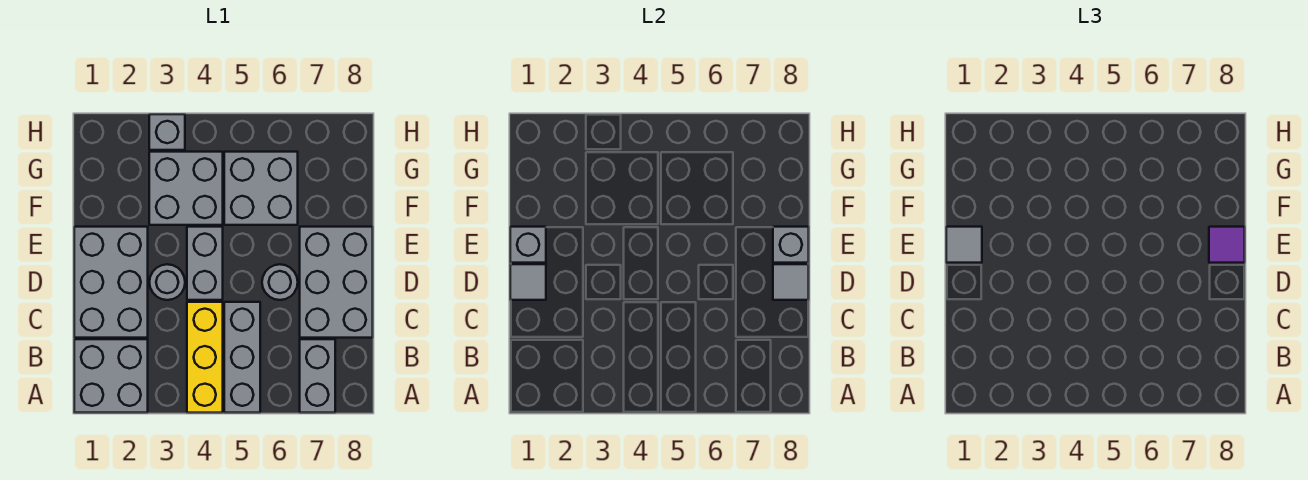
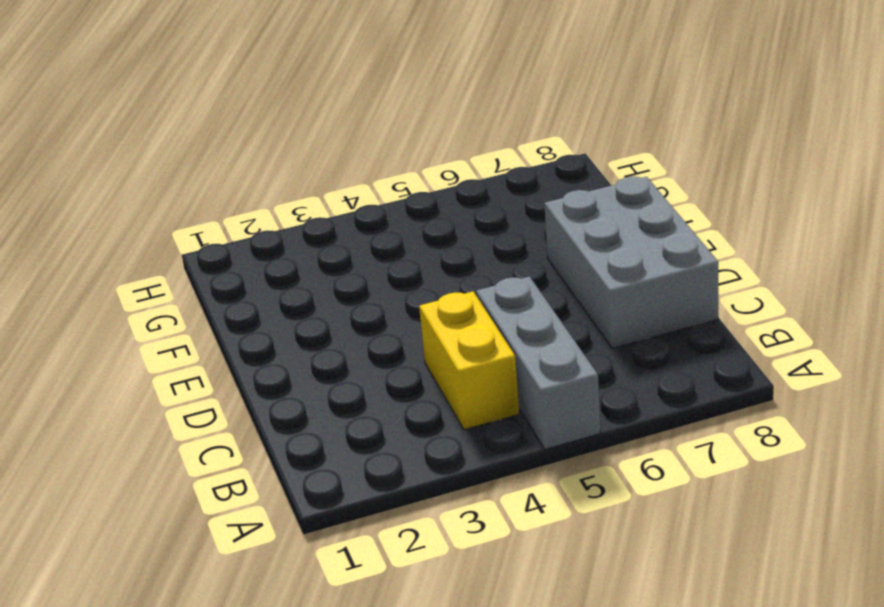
yellow 1x2 brick [419,291,519,430] -> yellow 1x3 brick [187,302,223,413]
none -> grey 2x2 brick [74,339,148,413]
none -> grey 1x2 brick [300,339,335,413]
none -> grey 2x3 brick [74,227,148,338]

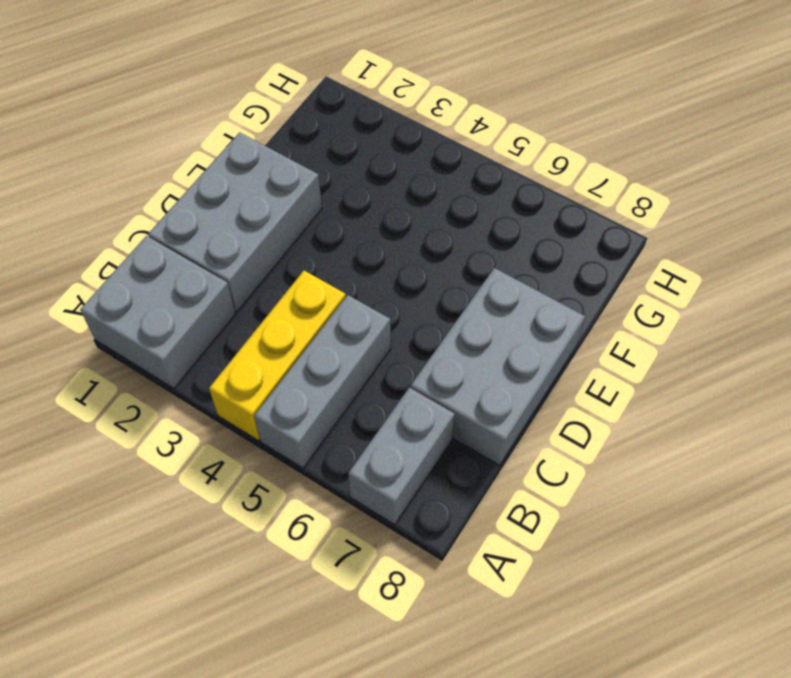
none -> grey 1x1 round brick [149,264,185,300]
none -> grey 1x2 brick [187,227,223,300]
none -> grey 1x1 round brick [262,264,298,300]

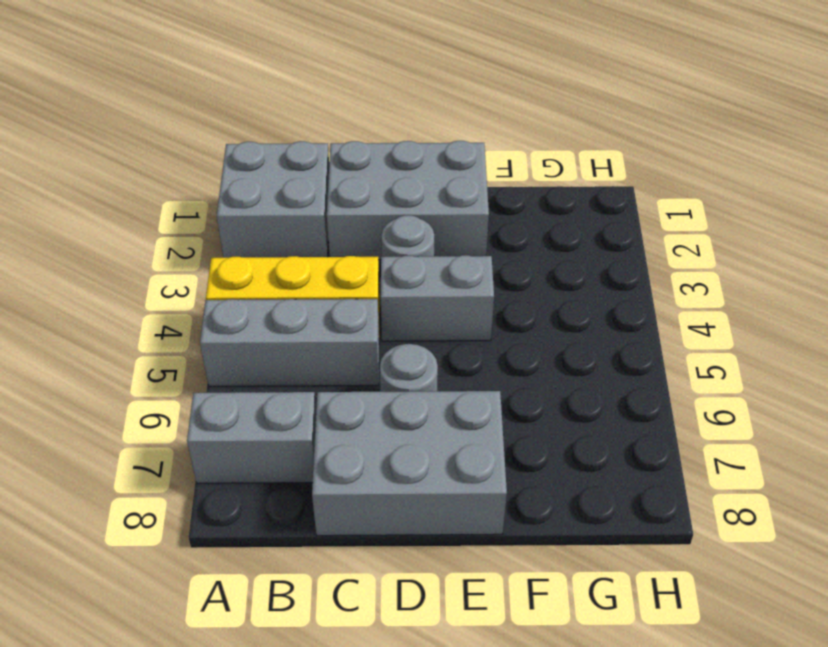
none -> grey 2x2 brick [149,152,223,225]
none -> grey 2x2 brick [224,152,298,225]
none -> grey 1x1 brick [149,114,185,150]

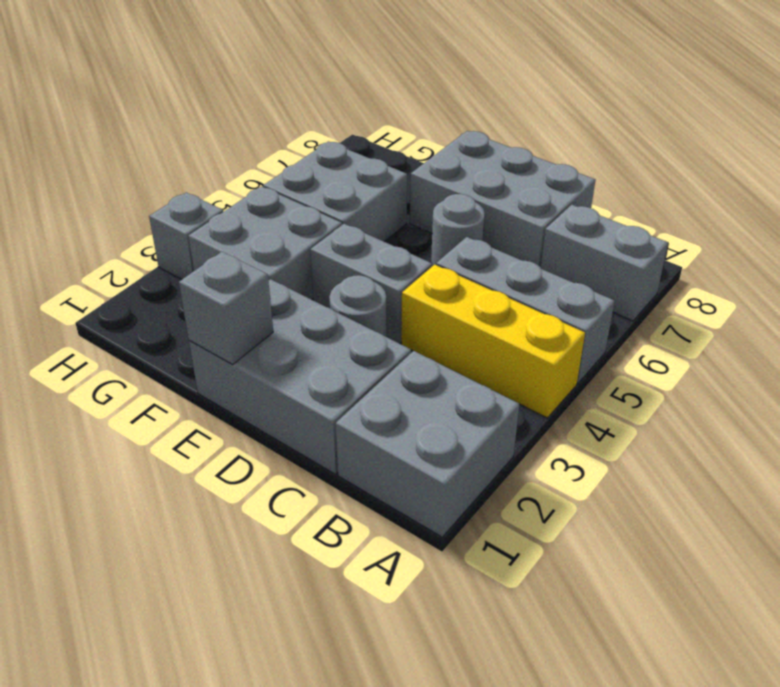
none -> grey 1x1 tile [510,264,546,300]
none -> grey 1x1 tile [773,264,809,300]
none -> grey 1x1 brick [773,227,809,263]

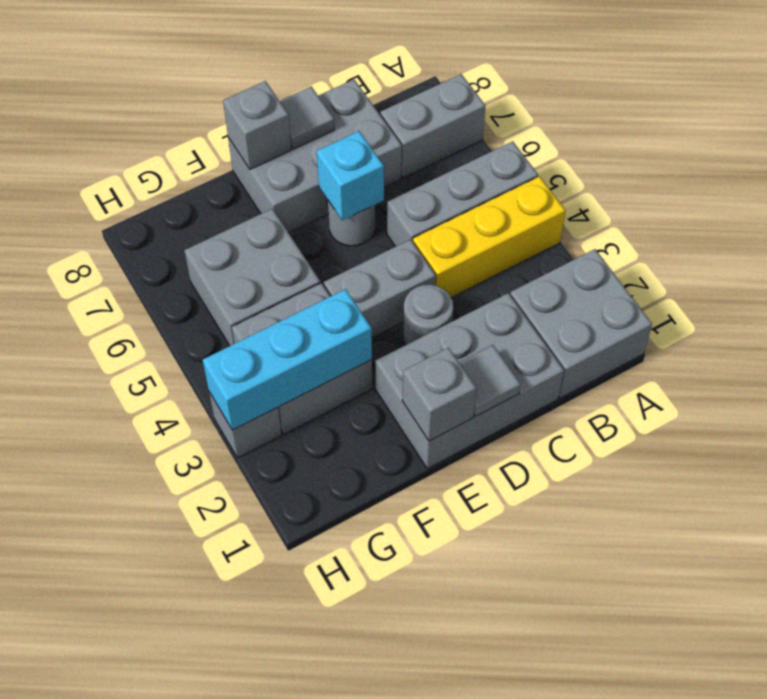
cyan 1x1 brick [317,131,384,221] -> none
cyan 1x3 brick [203,289,372,430] -> none
none -> grey 1x1 tile [946,227,982,263]
none -> purple 1x1 tile [1209,227,1245,263]

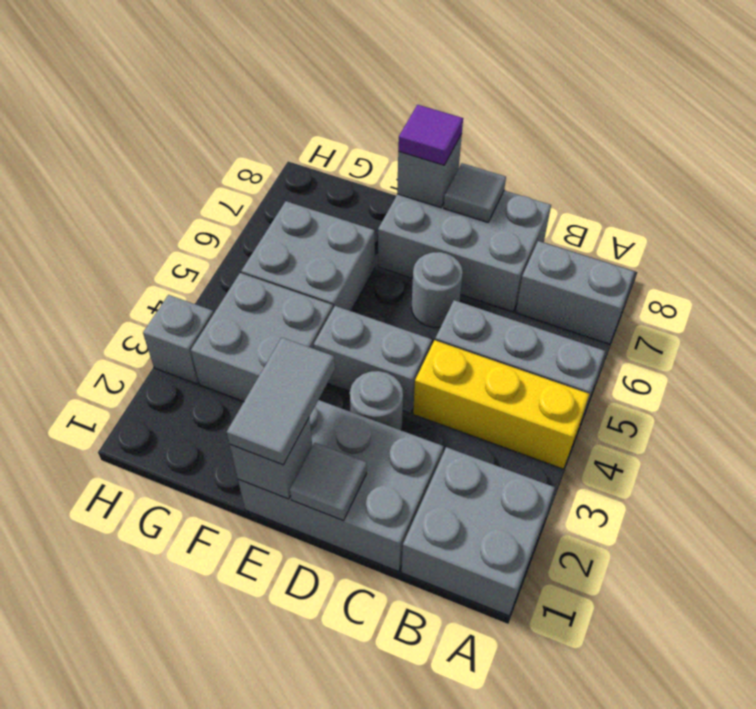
grey 1x2 tile [227,337,335,465] -> grey 1x1 tile [946,227,982,263]

